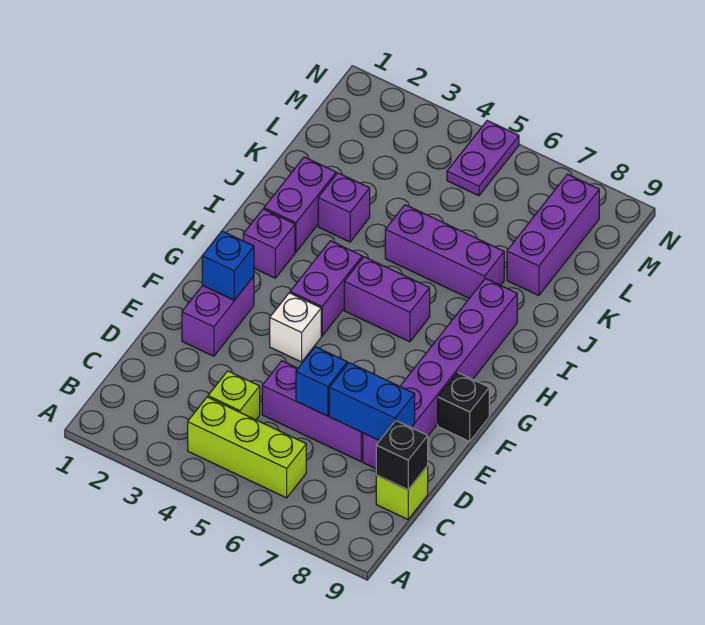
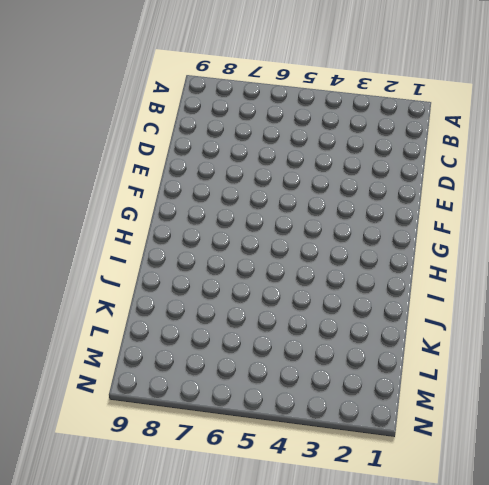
none -> lime 1x3 brick [188,397,306,498]
none -> lime 1x1 brick [208,371,260,420]
none -> lime 1x1 brick [376,466,428,519]

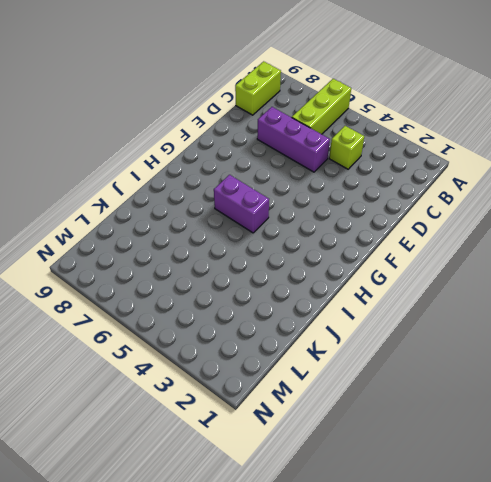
lime 1x3 brick [292,79,351,134] -> lime 1x3 brick turned to [188,397,306,498]
lime 1x2 brick [235,61,281,115] -> lime 1x1 brick [376,466,428,519]
none -> purple 1x6 brick [363,278,517,469]
none -> purple 1x2 brick [182,276,254,356]
none -> white 1x1 brick [270,293,321,362]

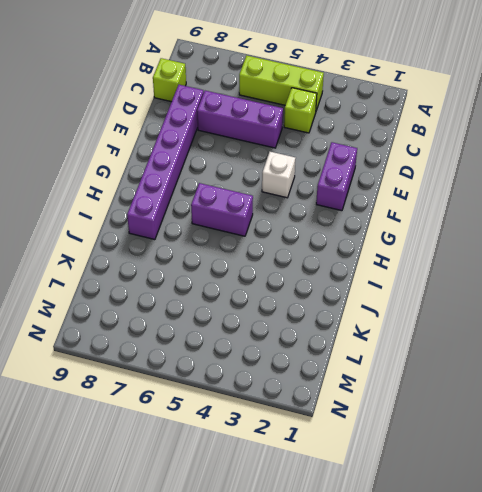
none -> black 1x1 brick [438,372,489,441]
none -> purple 1x2 brick [290,241,362,336]
none -> purple 1x1 brick [243,209,295,278]

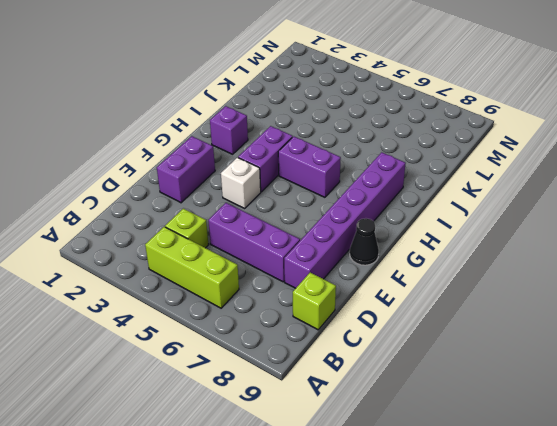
black 1x1 cone [350,218,379,265] -> black 1x1 brick [438,372,489,441]
none -> purple 1x2 brick [264,157,336,252]
none -> purple 1x1 brick [318,173,370,242]
none -> purple 1x3 brick [385,205,504,298]

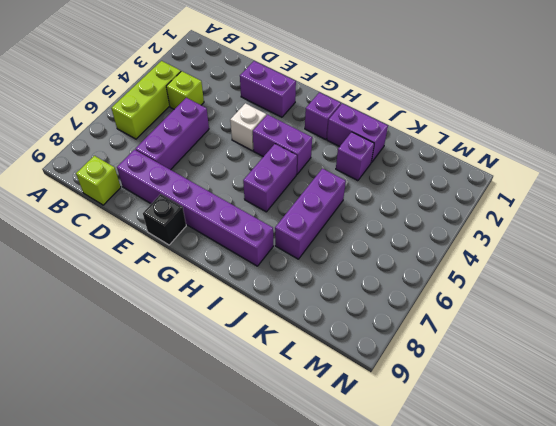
none -> purple 1x3 brick [507,174,599,296]
none -> purple 1x2 plate [447,121,519,196]
none -> black 1x1 brick [376,421,428,490]

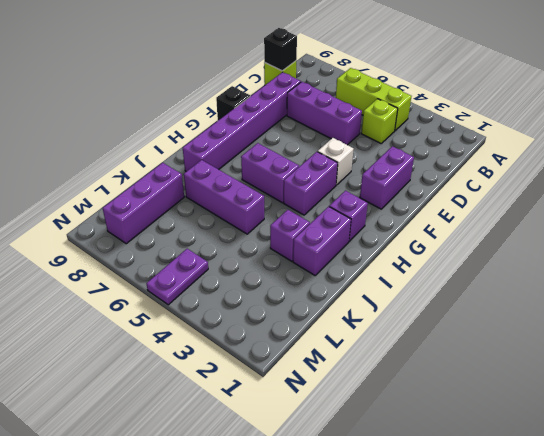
none -> blue 1x1 brick [296,347,347,416]
none -> blue 1x2 brick [329,363,415,441]
none -> blue 1x1 brick [202,231,254,300]

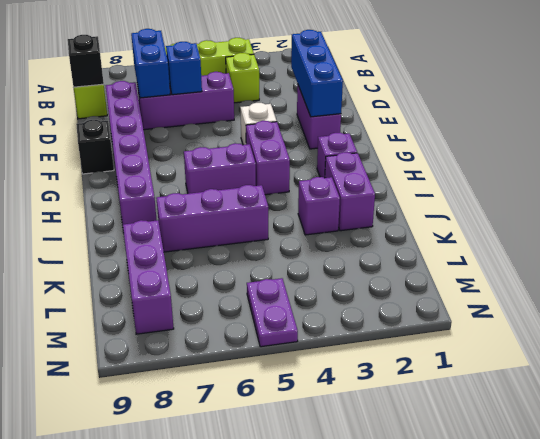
blue 1x2 brick [131,29,170,98] -> blue 1x2 brick turned to [329,363,415,441]
blue 1x3 brick [291,30,343,117] -> blue 1x1 brick [202,231,254,300]

